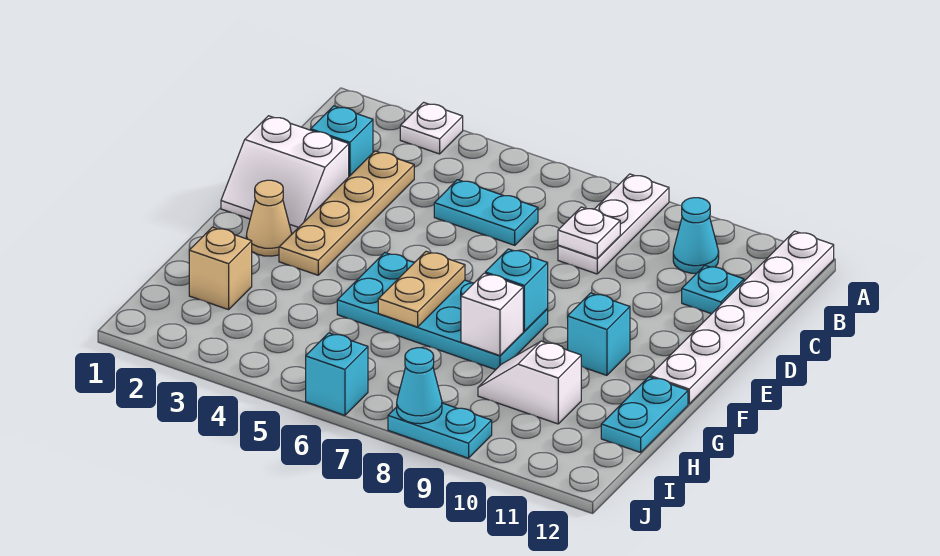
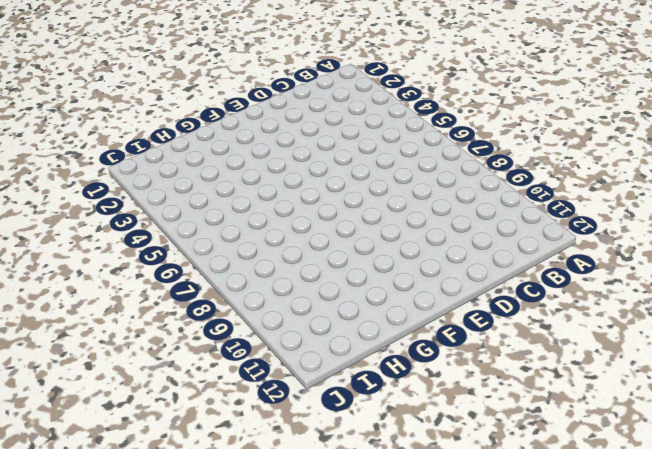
none -> white 1x1 plate [400,102,463,154]
none -> white 1x3 plate [558,174,669,274]
none -> white 1x6 plate [650,231,834,404]

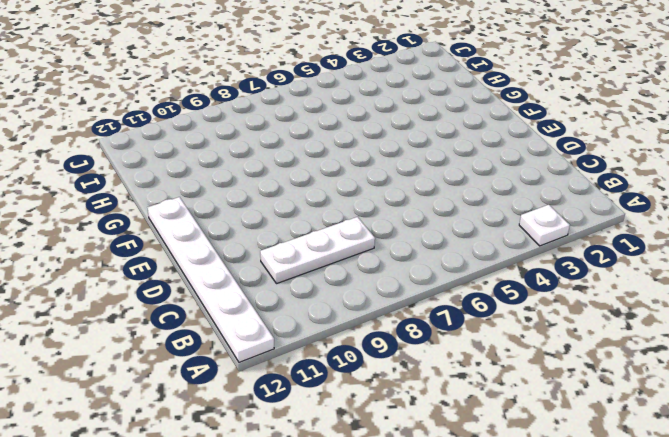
white 1x3 plate [260,217,375,284] -> white 1x3 plate turned to [558,174,669,274]
none -> cyan 1x1 cone [673,198,719,273]
none -> cyan 1x1 brick [311,106,373,176]
none -> tan 1x4 plate [279,151,414,275]

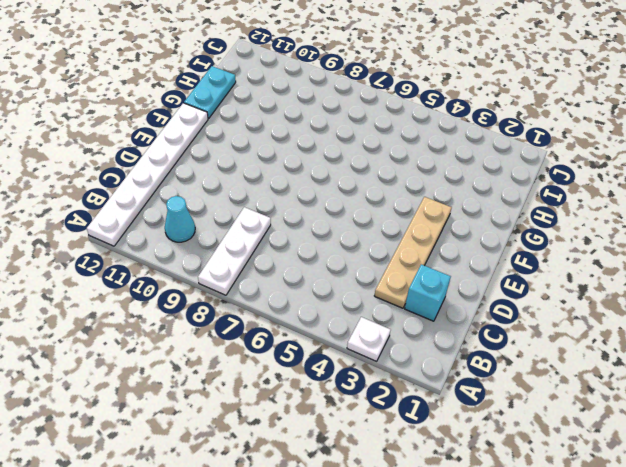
none -> cyan 1x2 plate [434,180,538,245]
none -> cyan 1x1 plate [682,266,744,314]
none -> white 2x2 slope [221,116,349,234]

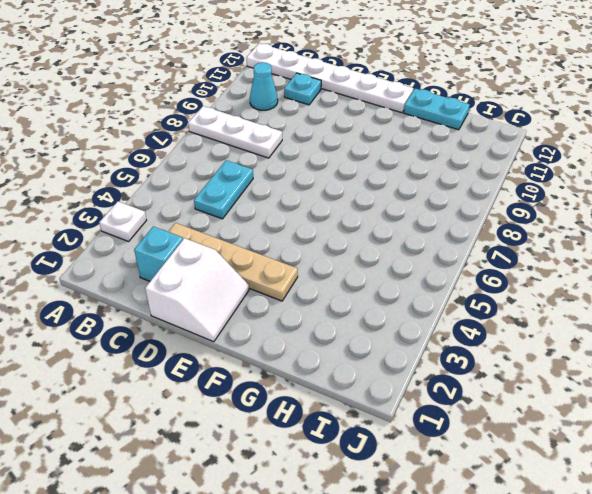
none -> tan 1x1 cone [246,180,292,256]
none -> cyan 2x4 plate [337,253,548,370]
none -> cyan 1x1 brick [568,293,630,375]

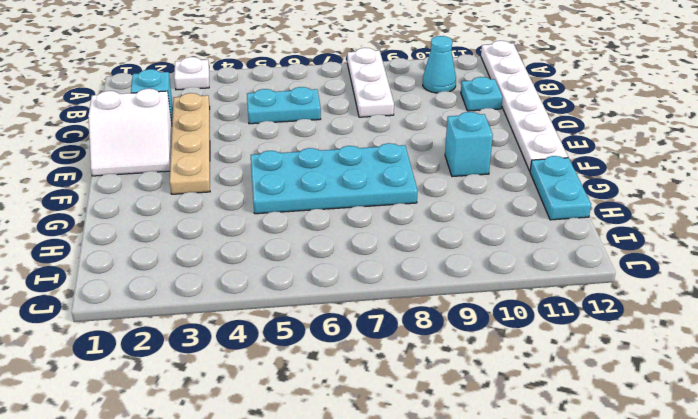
none -> tan 1x1 cone [246,180,292,256]
none -> tan 1x1 brick [189,227,252,310]
none -> white 1x2 slope [478,341,581,424]

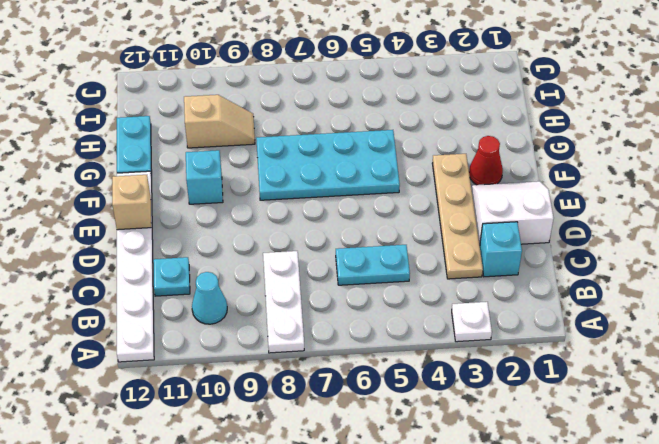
tan 1x1 brick [112,175,151,230] -> tan 1x1 brick moved to [189,227,252,310]
red 1x1 cone [469,136,503,185] -> tan 1x1 cone [246,180,292,256]
tan 1x2 slope [184,95,255,148] -> white 1x2 slope [478,341,581,424]
none -> cyan 1x1 brick [306,333,368,415]
none -> cyan 1x2 plate [388,403,492,458]
none -> white 1x1 plate [558,207,620,258]

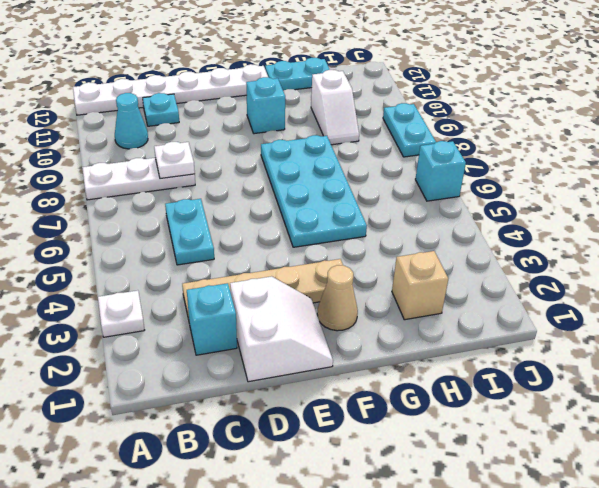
none -> tan 1x2 plate [378,251,465,327]
none -> cyan 1x1 brick [485,249,548,331]
none -> white 1x1 brick [461,273,523,356]

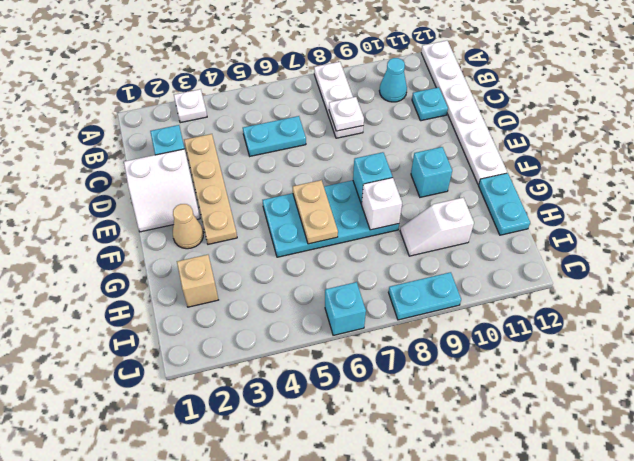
none -> cyan 1x1 cone [397,348,442,424]

